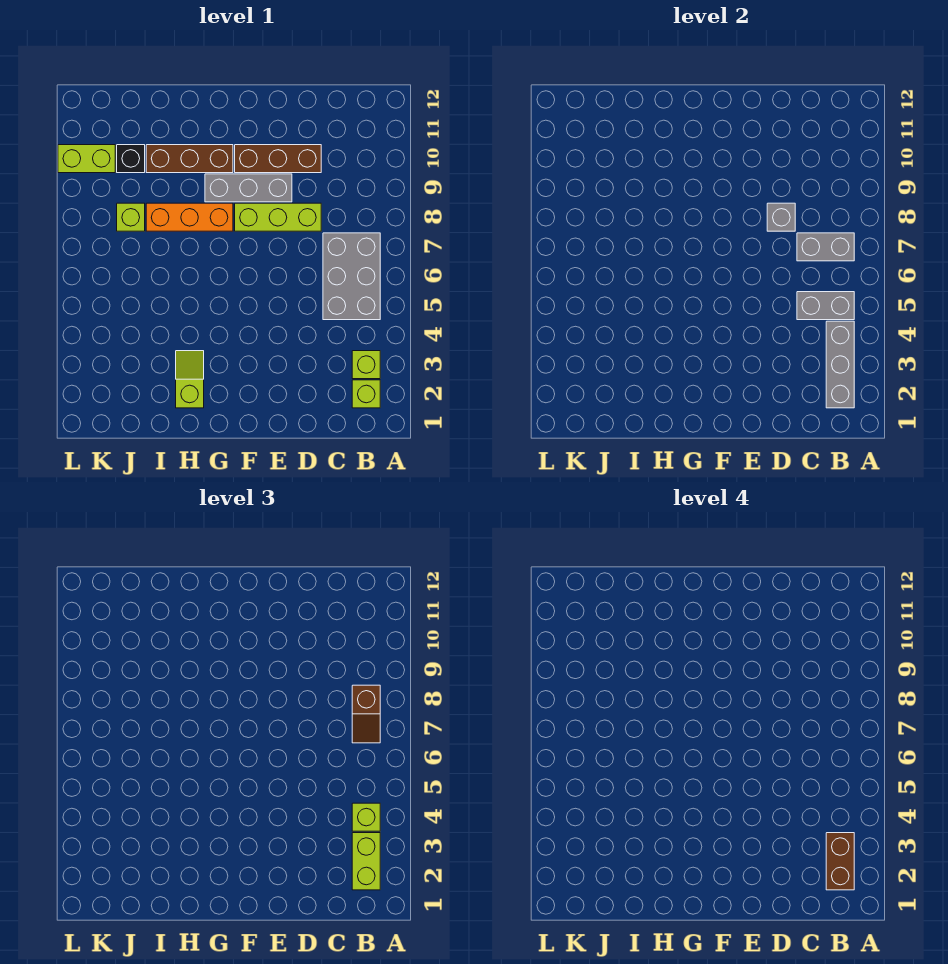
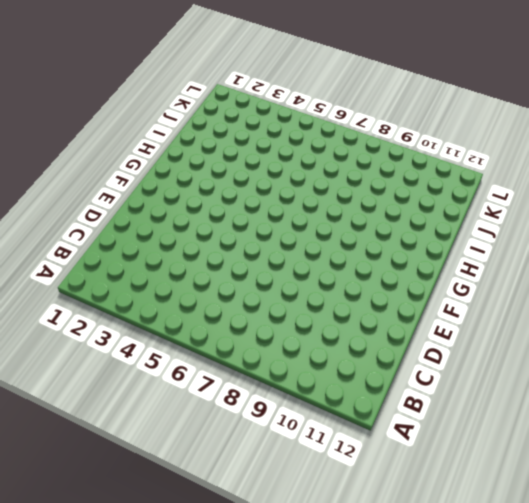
none -> lime 1x1 brick [352,380,380,408]
none -> lime 1x1 brick [352,351,380,379]
none -> grey 2x3 brick [323,233,380,320]

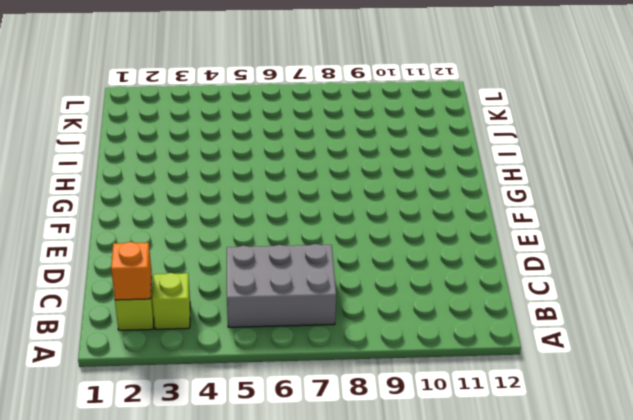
orange 1x1 brick [111,242,152,300] -> grey 1x3 brick [826,321,854,408]
none -> lime 1x3 brick [235,203,321,231]
none -> brown 1x3 brick [235,145,321,173]
none -> grey 1x3 brick [205,174,292,202]

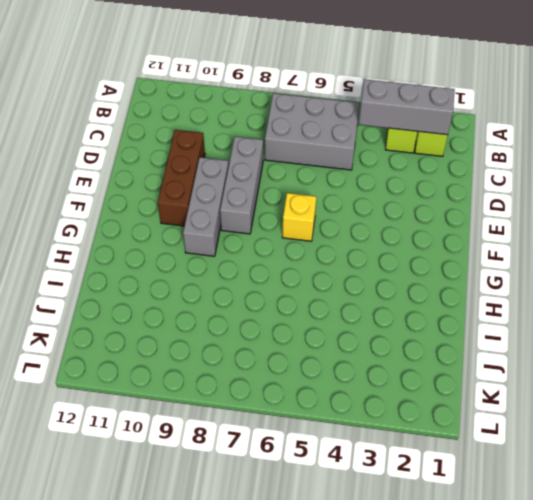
grey 1x3 brick [220,137,263,234] -> lime 1x3 brick [235,203,321,231]
yellow 1x1 brick [282,193,316,241] -> none
none -> orange 1x3 brick [146,203,233,231]
none -> brown 1x3 brick [146,145,233,173]
none -> lime 1x2 slope [176,351,204,408]

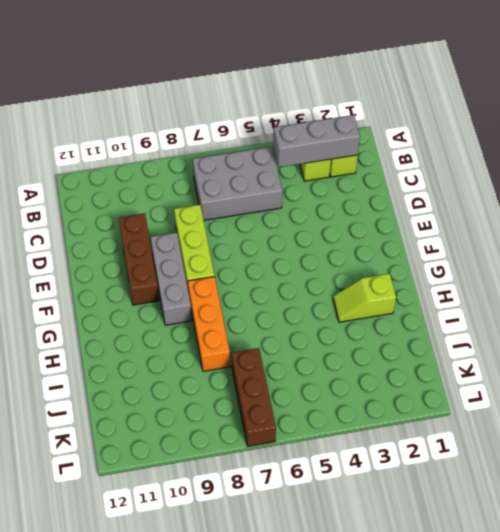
brown 1x3 brick [231,348,276,446] -> brown 1x3 brick moved to [146,145,233,173]
none -> lime 1x1 brick [117,203,145,231]
none -> black 1x1 brick [117,145,145,173]
none -> lime 1x2 brick [58,145,115,173]

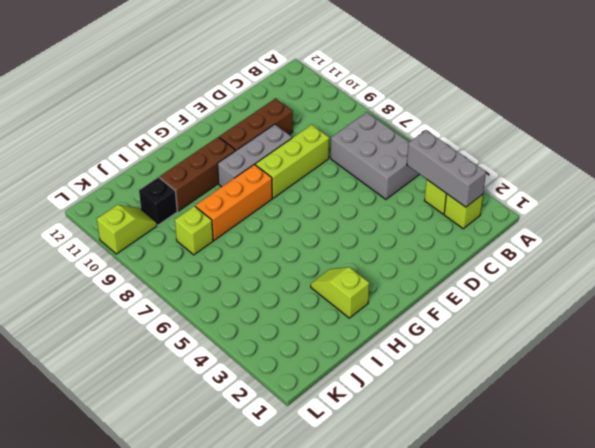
lime 1x2 slope [97,205,157,254] -> lime 1x2 brick [58,145,115,173]
none -> grey 1x2 brick [797,292,854,320]
none -> grey 1x2 brick [797,233,854,261]
none -> grey 1x1 brick [767,203,795,231]

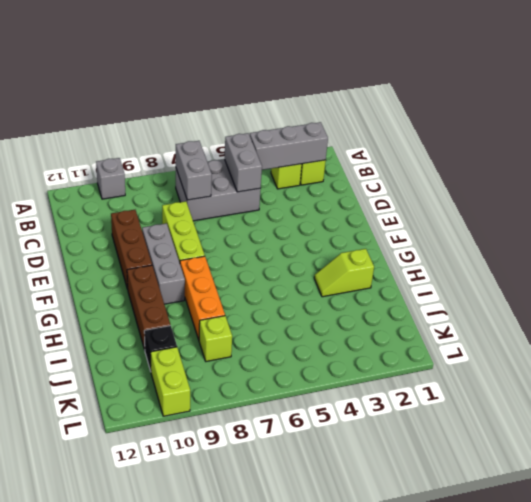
grey 1x1 brick [96,158,125,199] -> grey 1x1 brick moved to [767,203,795,231]
none -> lime 1x2 brick [352,833,380,890]
none -> lime 1x1 brick [352,803,380,831]
none -> brown 1x2 slope [352,685,380,743]

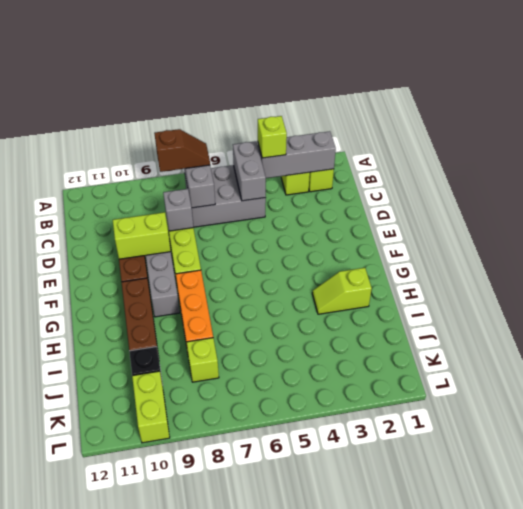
lime 1x2 brick [113,212,171,259] -> lime 1x2 brick moved to [352,833,380,890]
none -> brown 1x2 brick [826,833,854,890]

